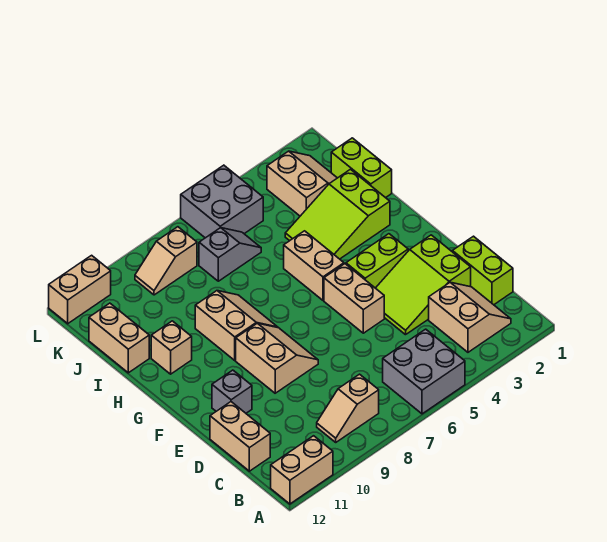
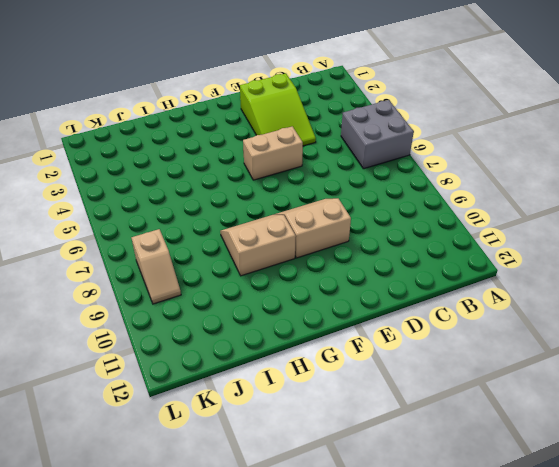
none -> tan 1x2 brick [271,436,333,504]
none -> tan 2x2 slope [429,282,511,352]
none -> tan 1x2 slope [317,374,379,442]

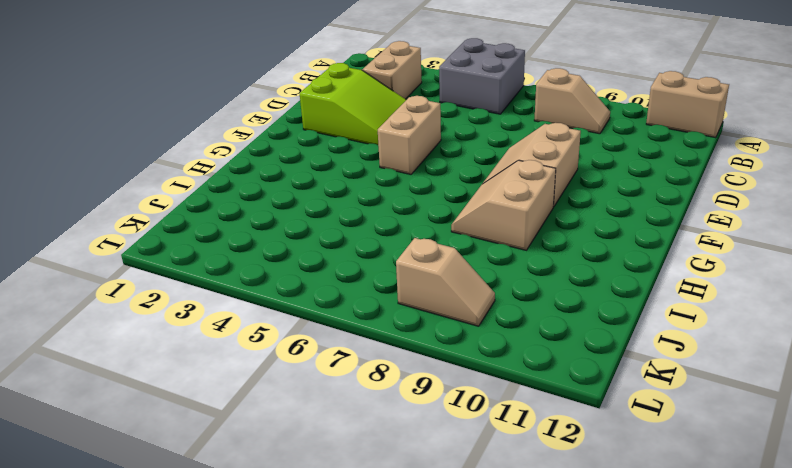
none -> lime 1x2 brick [452,236,513,305]
none -> tan 1x2 brick [210,402,270,471]
none -> grey 1x1 brick [212,370,252,413]

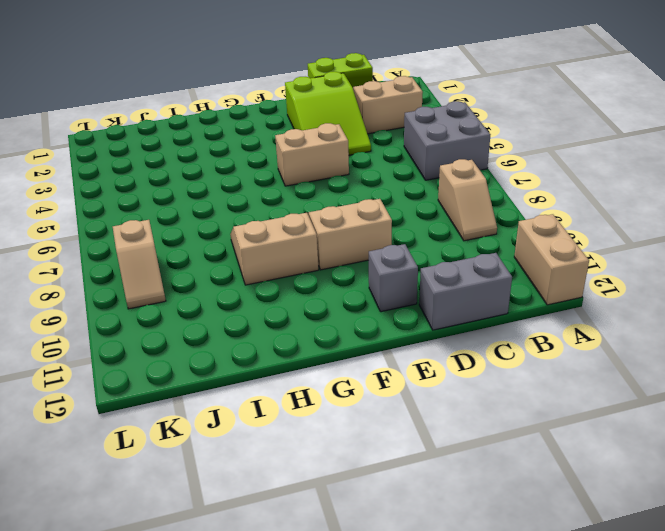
grey 1x2 brick [419,253,512,330] -> tan 1x2 brick [210,402,270,471]
none -> lime 1x2 brick [346,234,408,288]
none -> tan 1x2 brick [284,231,344,300]
none -> lime 2x3 slope [285,169,390,259]

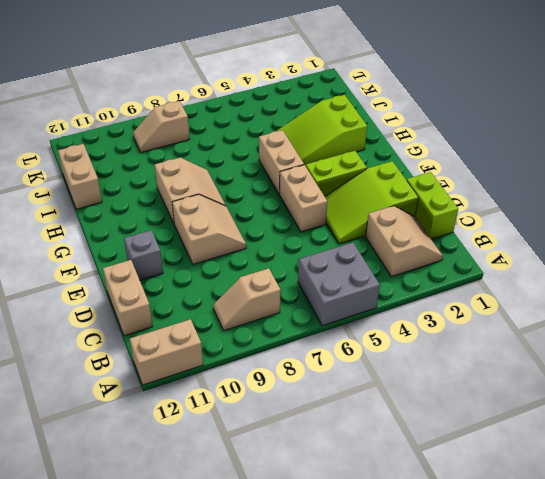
none -> tan 1x1 brick [151,321,192,374]
none -> lime 1x2 brick [331,138,392,198]
none -> tan 2x2 slope [267,151,337,216]

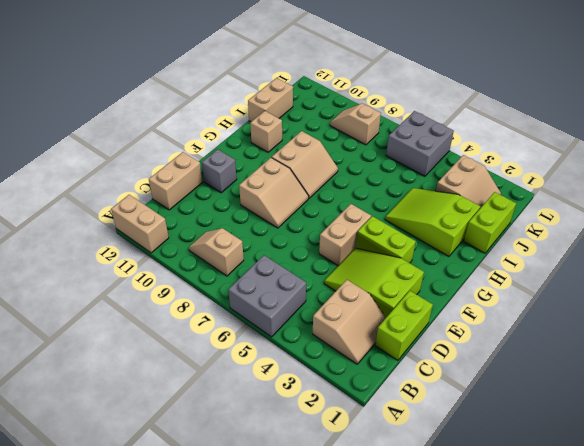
none -> tan 1x2 brick [284,231,344,300]
none -> grey 1x2 slope [199,228,261,281]
none -> tan 1x2 brick [49,255,111,324]

